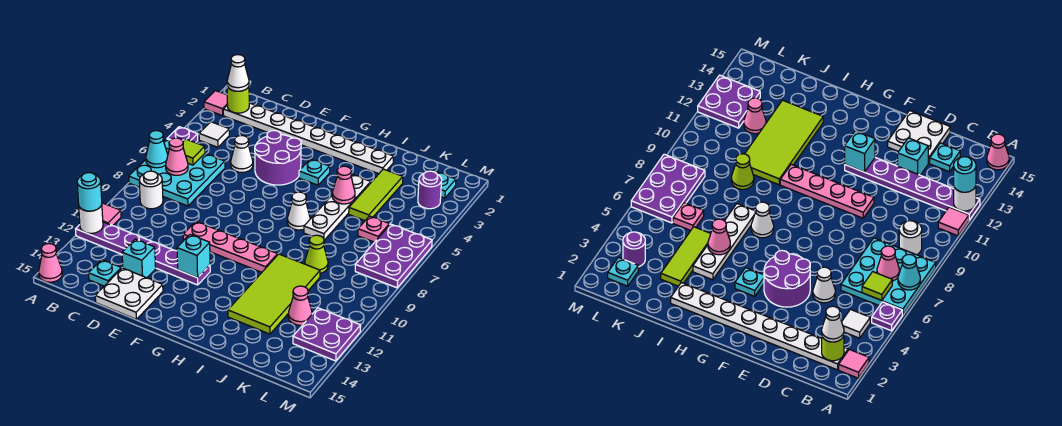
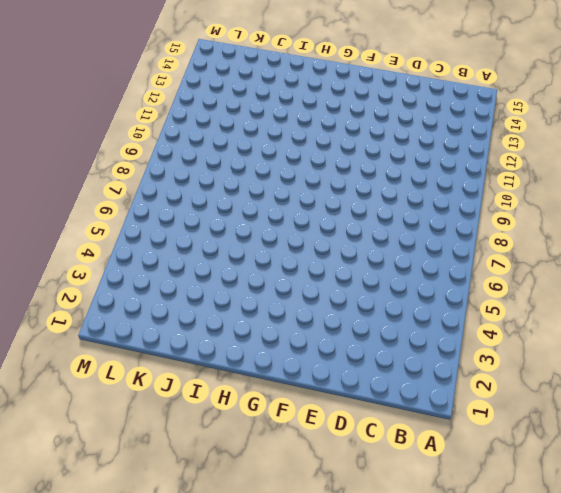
none -> pink 1x1 tile [204,91,228,116]
none -> purple 1x1 plate [167,127,198,143]
none -> cyan 3x3 plate [129,139,225,206]
none -> pink 1x1 tile [102,203,121,226]

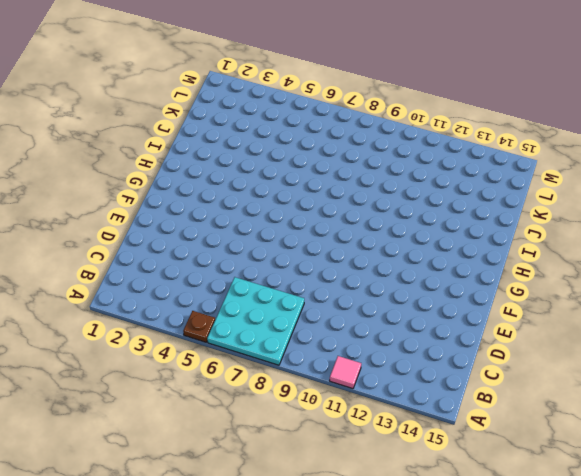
brown 1x1 plate [183,311,215,342] -> purple 1x1 plate [167,127,198,143]
none -> pink 1x1 tile [204,91,228,116]
none -> purple 1x6 plate [76,222,210,285]
none -> pink 1x1 cone [39,244,62,282]
none -> white 1x8 plate [223,103,394,174]

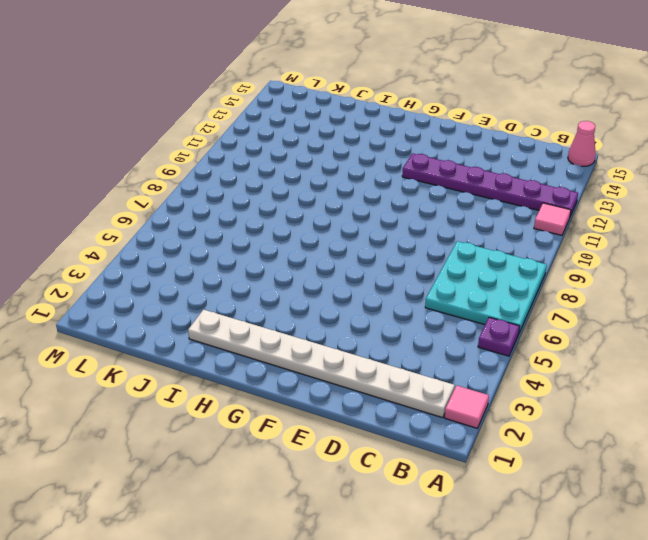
none -> white 1x1 tile [199,122,229,147]
none -> white 1x1 round brick [139,171,163,209]
none -> cyan 1x1 plate [89,260,121,286]
none -> white 1x1 cone [231,135,253,172]

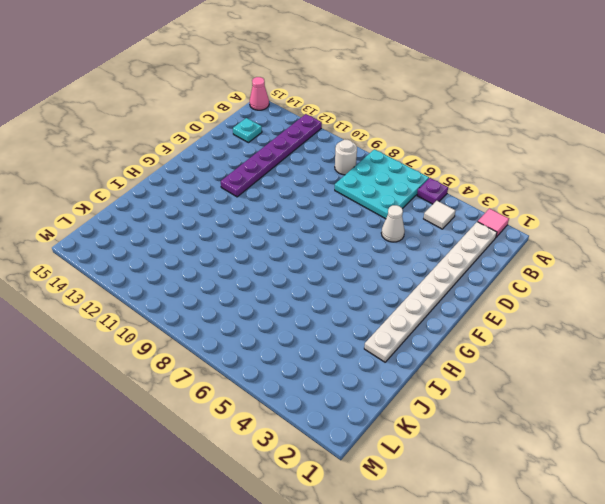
none -> pink 1x1 tile [102,203,121,226]
none -> cyan 1x1 brick [122,239,156,278]
none -> white 2x2 plate [95,268,163,319]
none -> purple 2x2 round brick [255,131,301,185]

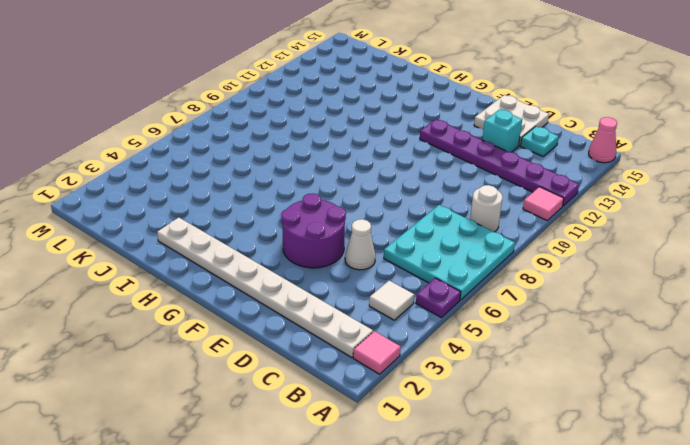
none -> pink 1x4 plate [183,221,278,272]
none -> cyan 1x1 plate [299,159,330,185]
none -> white 1x1 cone [287,192,310,230]
none -> white 1x4 plate [304,174,371,240]

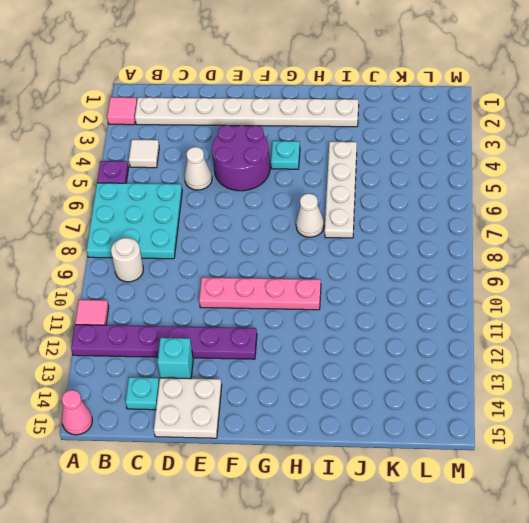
none -> lime 2x4 tile [228,254,320,334]
none -> lime 1x3 tile [349,169,403,220]
none -> lime 1x1 cone [305,235,328,273]
none -> pink 1x1 plate [358,216,389,242]

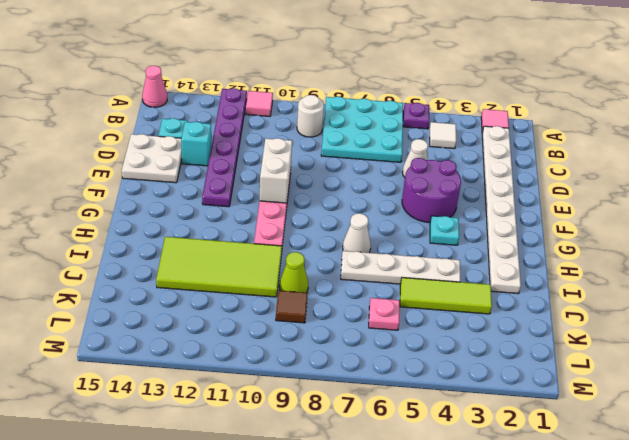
white 1x2 brick [260,138,292,203] -> none
brown 1x1 tile [276,291,308,323] -> none
none -> pink 1x1 cone [288,286,312,325]
none -> cyan 1x1 plate [435,172,456,198]
none -> purple 1x1 round brick [418,171,442,209]
none -> purple 2x3 plate [355,224,432,288]

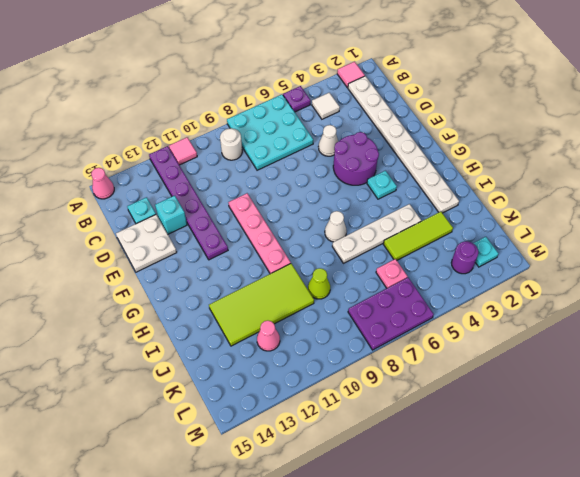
none -> purple 2x2 plate [293,308,361,361]
none -> cyan 1x1 cone [146,131,168,168]
none -> white 1x1 round brick [79,205,103,233]
none -> lime 1x1 round brick [227,86,249,113]

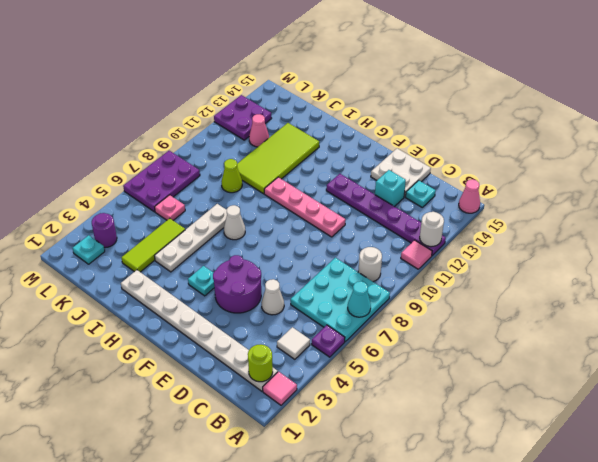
none -> lime 1x1 tile [183,139,205,165]
none -> pink 1x1 cone [166,138,188,175]
none -> cyan 1x1 brick [177,235,210,278]
none -> pink 1x1 cone [332,166,355,204]

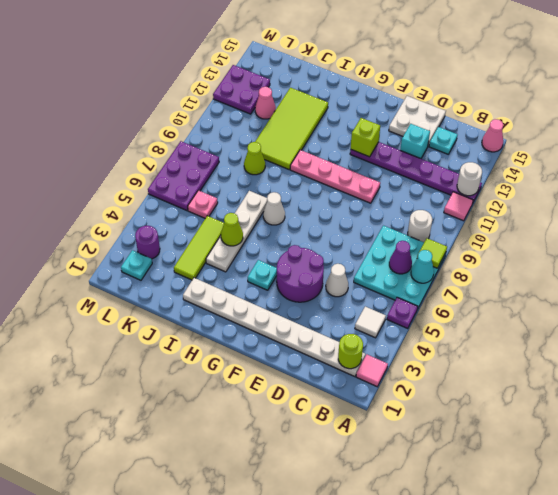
lime 1x1 tile [417,238,447,268] -> lime 1x1 tile moved to [183,139,205,165]
purple 1x1 cone [389,241,412,274] -> pink 1x1 cone [166,138,188,175]
lime 1x1 brick [351,118,380,157] -> cyan 1x1 brick [177,235,210,278]
lime 1x1 cone [221,213,243,246] -> pink 1x1 cone [332,166,355,204]
none -> cyan 1x1 round brick [77,173,102,211]
none -> white 1x1 cone [227,55,249,91]

